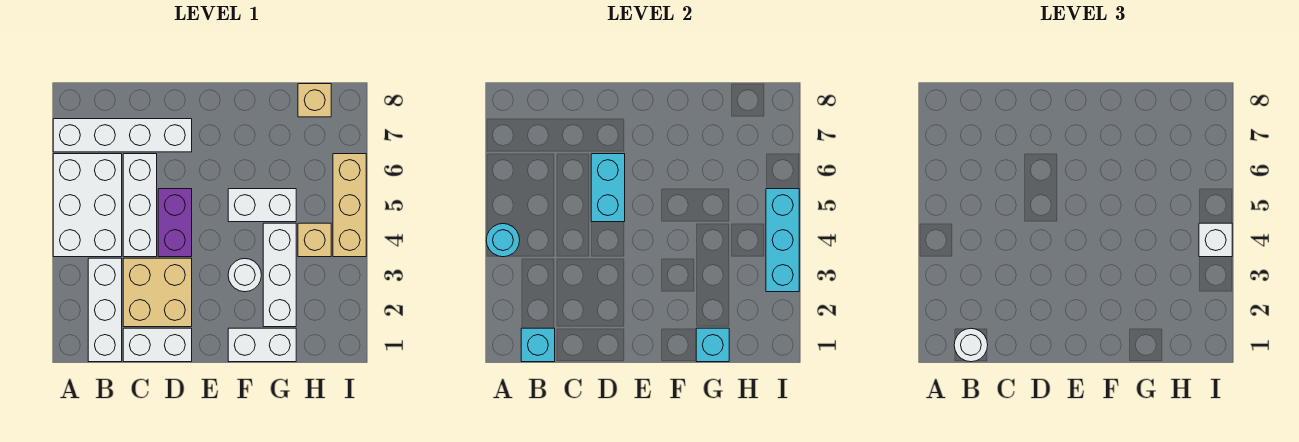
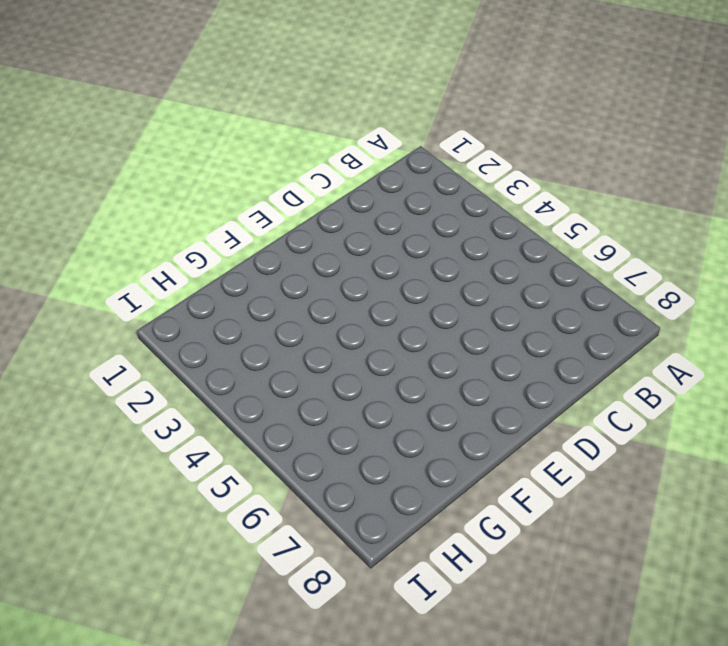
none -> white 2x3 brick [53,154,122,257]
none -> white 1x4 brick [53,119,192,152]
none -> white 1x3 brick [88,258,122,362]

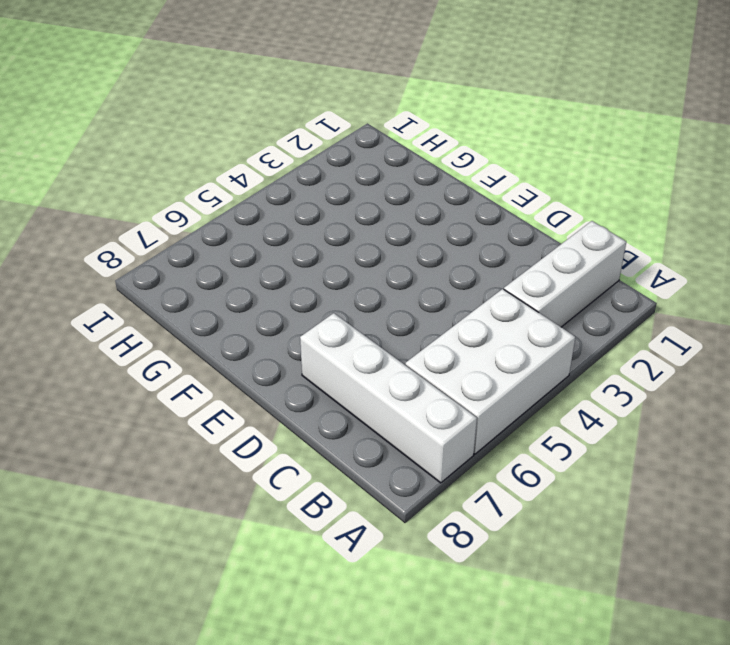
none -> white 1x2 brick [123,328,192,362]
none -> tan 2x2 brick [123,258,192,327]
none -> white 1x3 brick [123,154,157,257]

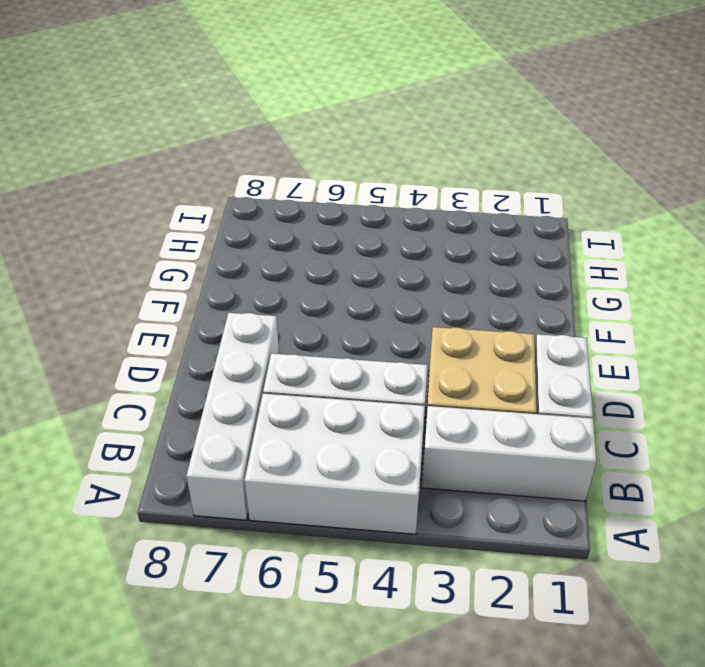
none -> purple 1x2 brick [158,189,192,257]
none -> white 1x2 brick [228,328,296,362]
none -> white 1x1 round brick [228,259,261,292]

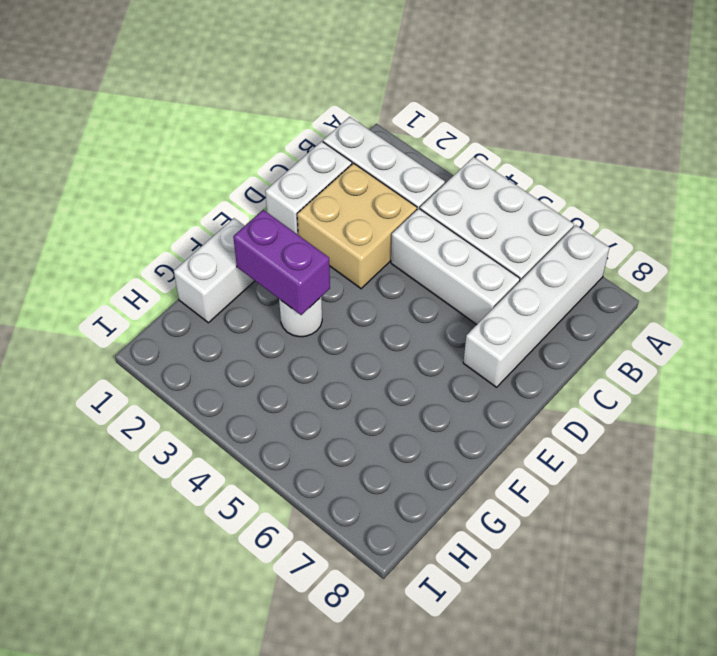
purple 1x2 brick [233,210,330,315] -> purple 1x2 brick moved to [158,189,192,257]
none -> white 1x2 brick [228,189,296,222]
none -> white 1x3 brick [263,223,296,327]
none -> tan 1x1 brick [298,223,331,257]

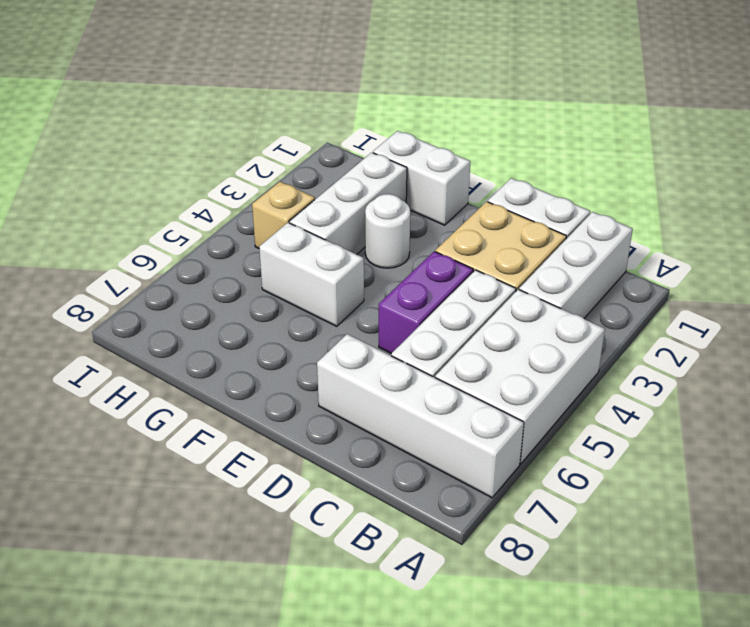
none -> tan 1x1 brick [298,84,331,117]
none -> tan 1x3 brick [333,154,366,257]
none -> cyan 1x1 round brick [486,224,520,257]

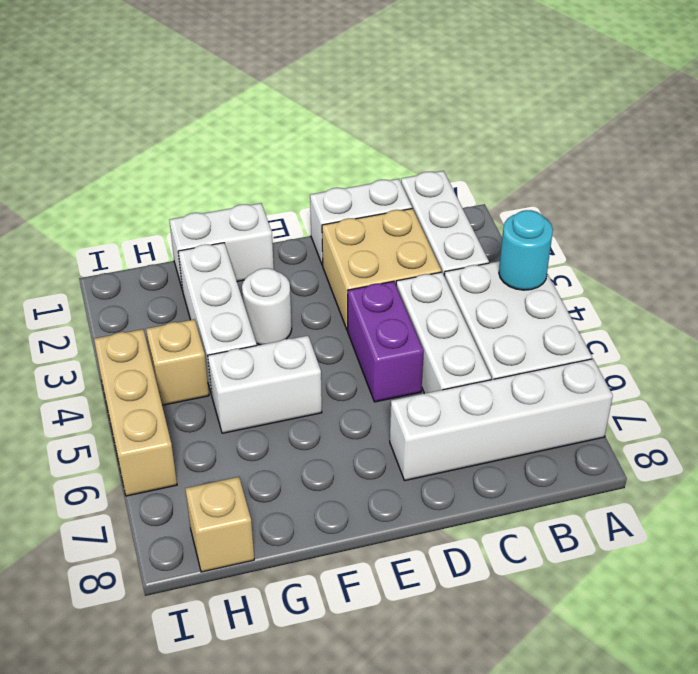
none -> cyan 1x1 brick [521,328,555,362]
none -> cyan 1x2 brick [591,154,625,222]
none -> cyan 1x1 brick [696,328,729,362]

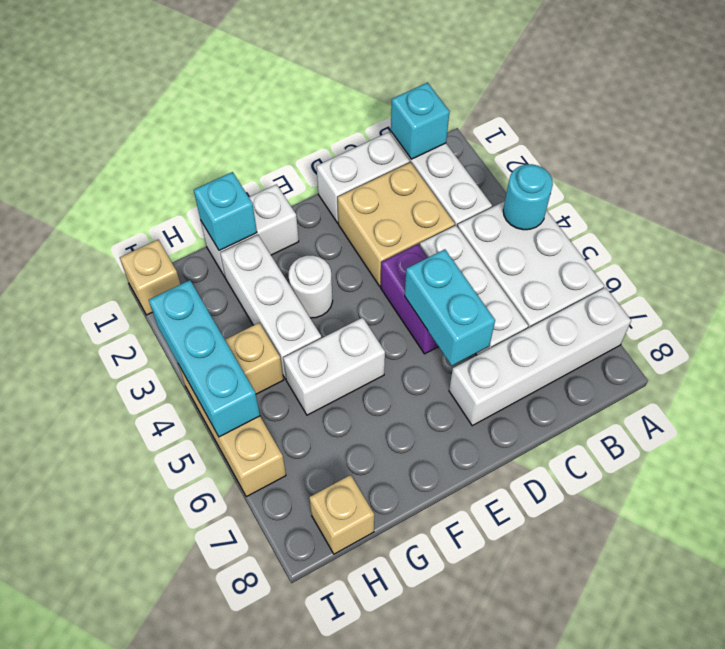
tan 1x1 brick [120,240,180,315] -> none
none -> white 1x1 round brick [954,328,988,362]
none -> white 1x1 brick [1199,223,1232,257]

